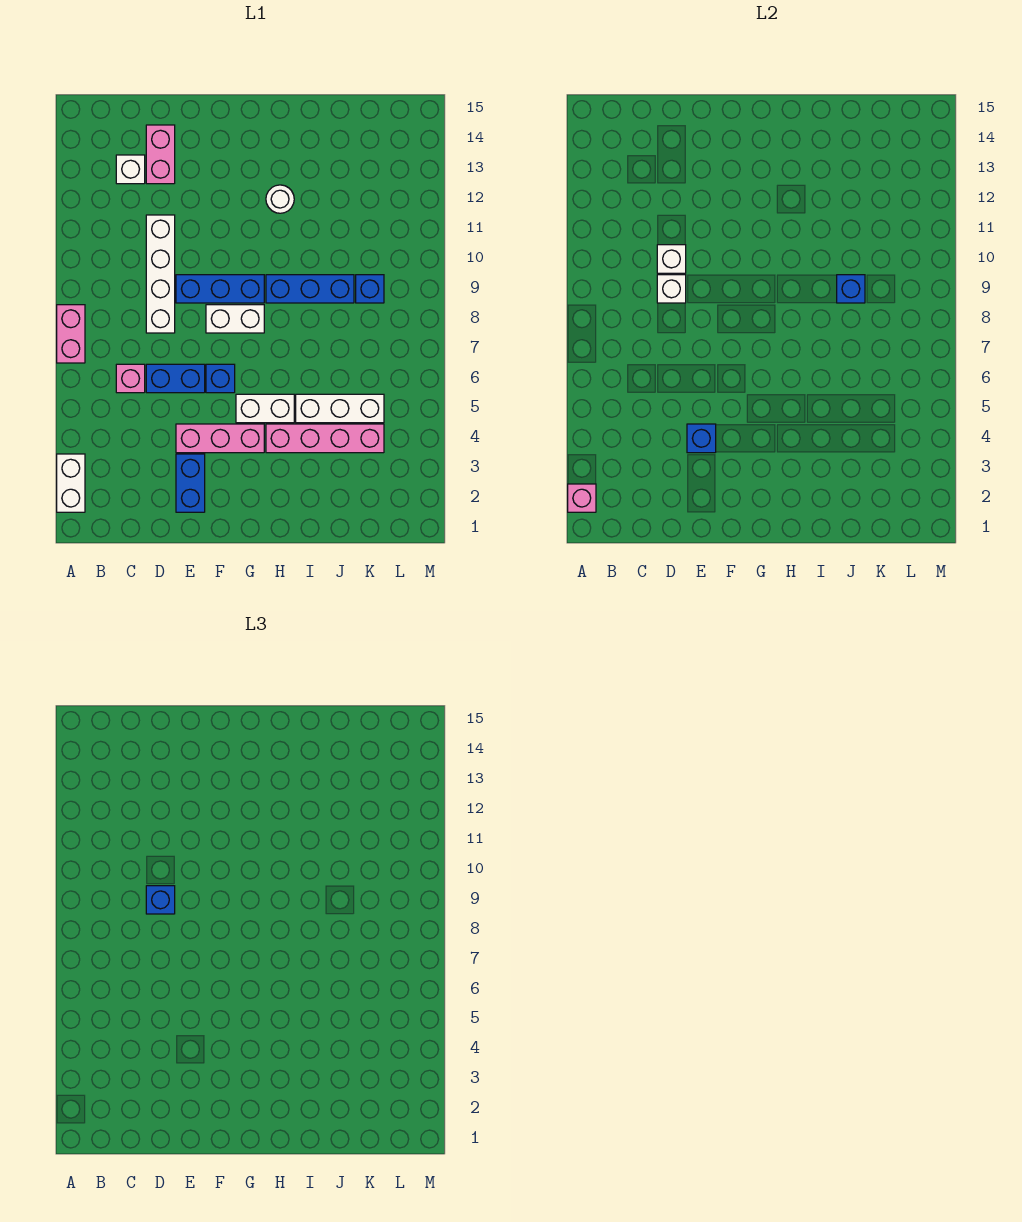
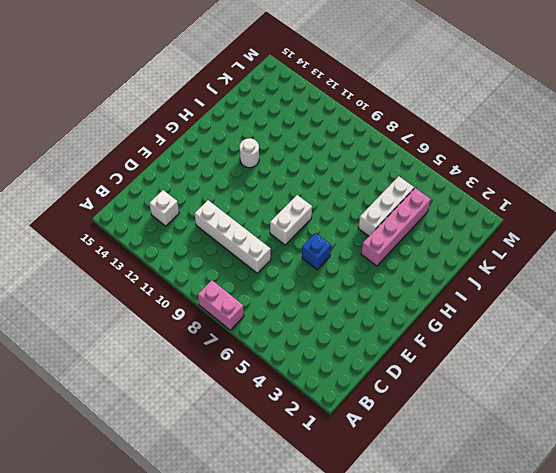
none -> white 1x2 brick [57,454,85,512]
none -> pink 1x1 brick [116,364,145,393]
none -> blue 1x2 brick [146,364,205,393]

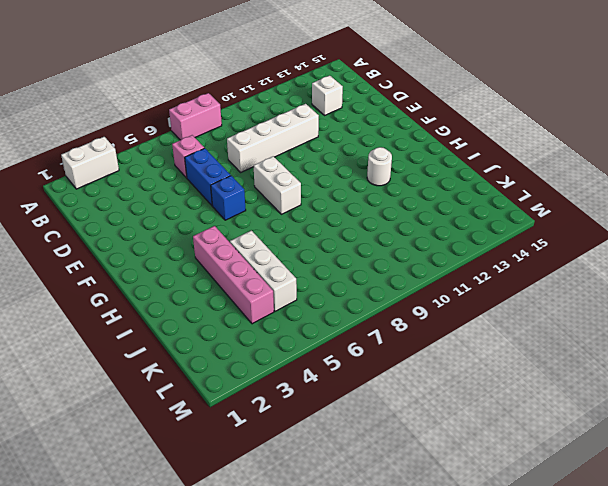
none -> pink 1x2 brick [146,125,175,184]
none -> blue 1x2 brick [176,454,205,512]
none -> pink 1x3 brick [176,424,264,453]

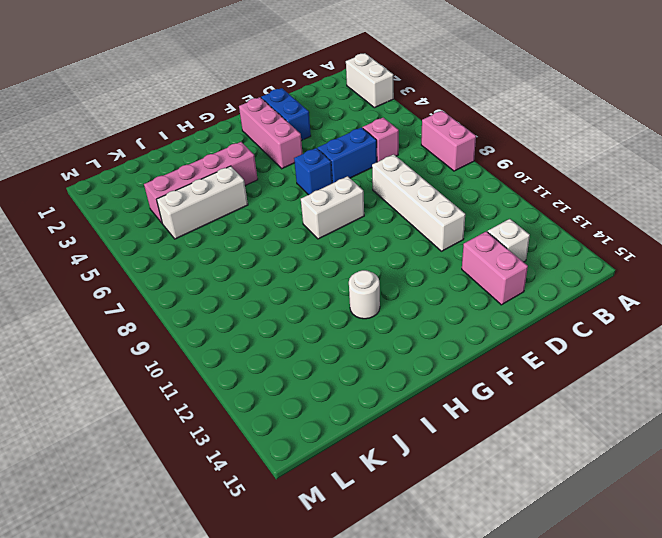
pink 1x3 brick [239,97,303,169] -> pink 1x3 brick turned to [176,424,264,453]
none -> blue 1x3 brick [176,275,264,303]
none -> white 1x2 brick [236,394,294,423]
none -> blue 1x3 brick [266,275,354,303]

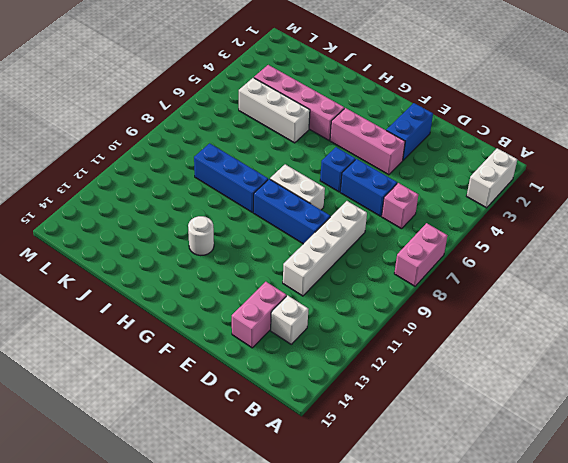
none -> white 1x2 brick [236,394,294,423]
none -> blue 1x1 brick [356,275,384,303]
none -> pink 1x1 brick [568,484,596,512]

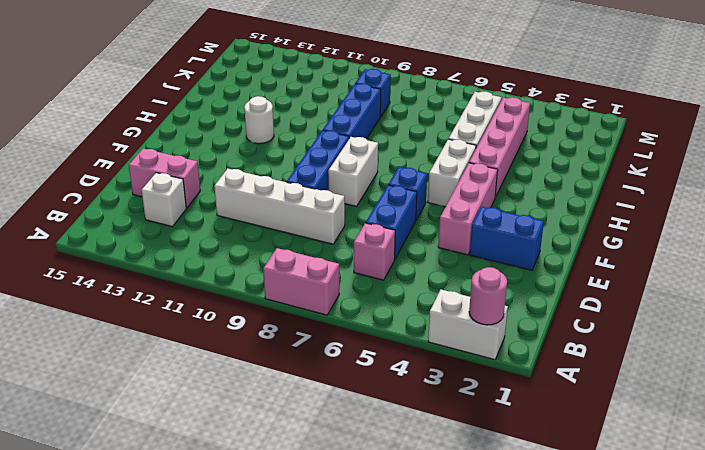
pink 1x1 round brick [469,267,507,325] -> pink 1x1 brick [568,484,596,512]
none -> white 1x1 brick [657,275,686,303]
none -> white 1x1 brick [657,245,686,273]
none -> blue 1x1 brick [687,424,716,453]

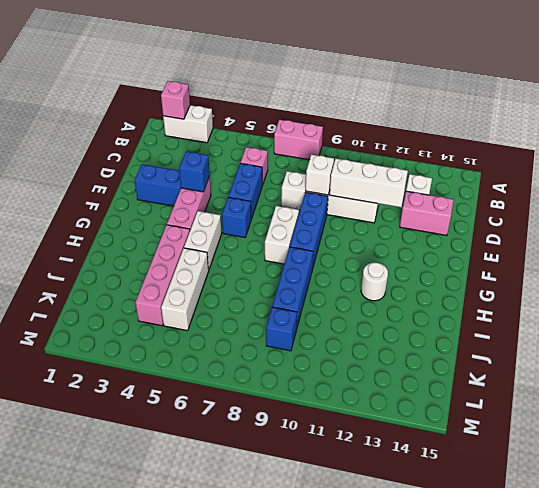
white 1x3 brick [330,159,408,207] -> white 1x1 brick [657,245,686,273]
none -> blue 1x1 brick [837,275,865,303]
none -> blue 1x1 brick [146,886,175,914]

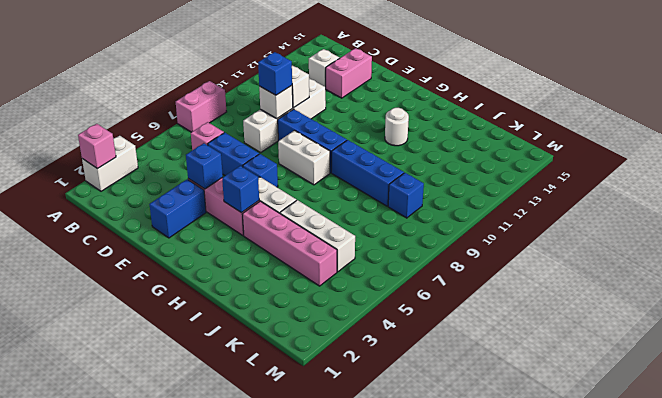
blue 1x1 brick [222,166,259,213] -> blue 1x1 brick moved to [837,275,865,303]

